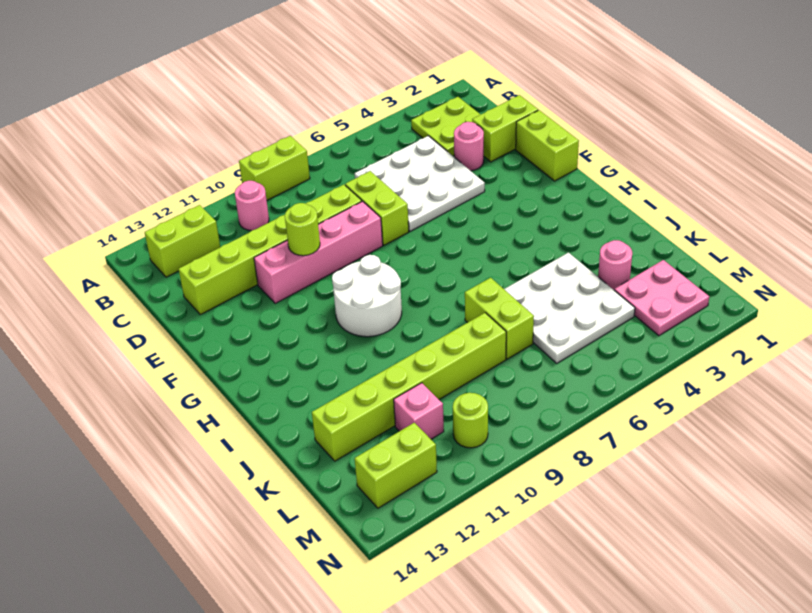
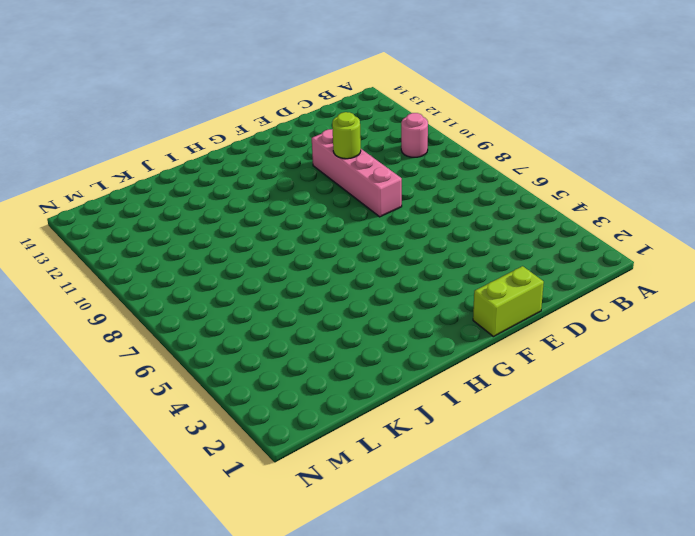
none -> lime 1x2 brick [239,136,310,200]
none -> lime 2x2 plate [411,97,481,156]
none -> lime 1x2 brick [145,205,220,277]

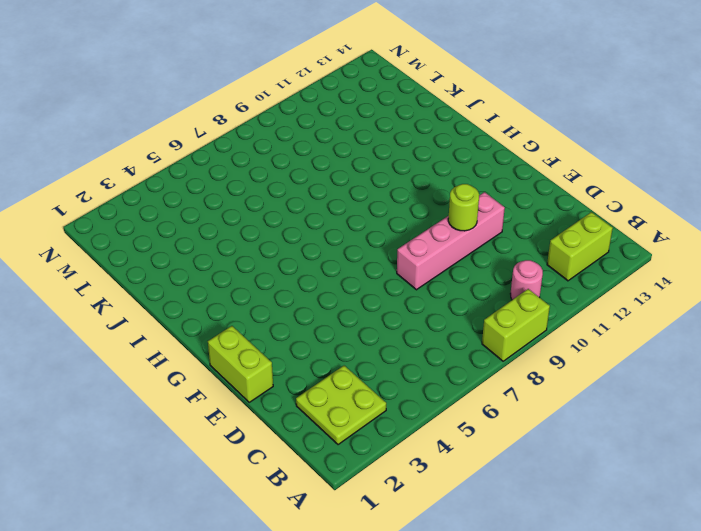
none -> white 3x3 plate [355,136,485,231]
none -> lime 1x2 brick [472,95,538,162]
none -> pink 1x1 round brick [454,122,484,171]

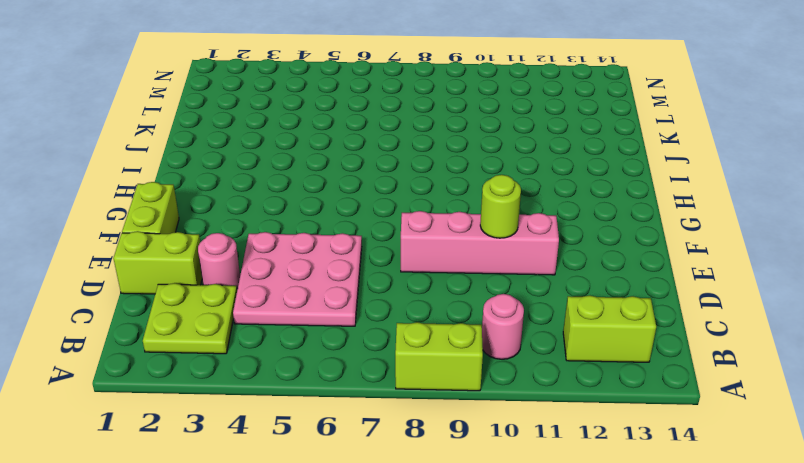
pink 3x3 plate [233,232,362,326] -> white 3x3 plate [355,136,485,231]
none -> lime 1x2 brick [345,171,409,245]
none -> lime 1x6 brick [179,185,362,315]
none -> white 2x2 round brick [332,255,402,337]

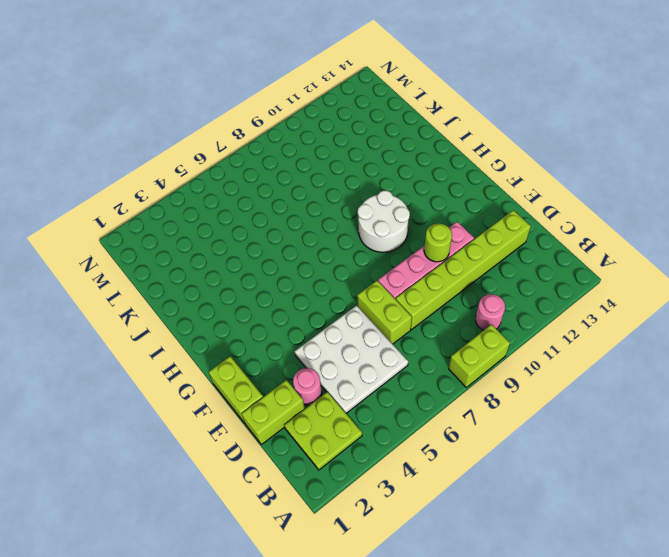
none -> lime 1x2 brick [145,205,220,277]
none -> white 3x3 plate [504,253,635,363]
none -> lime 1x2 brick [465,278,534,359]

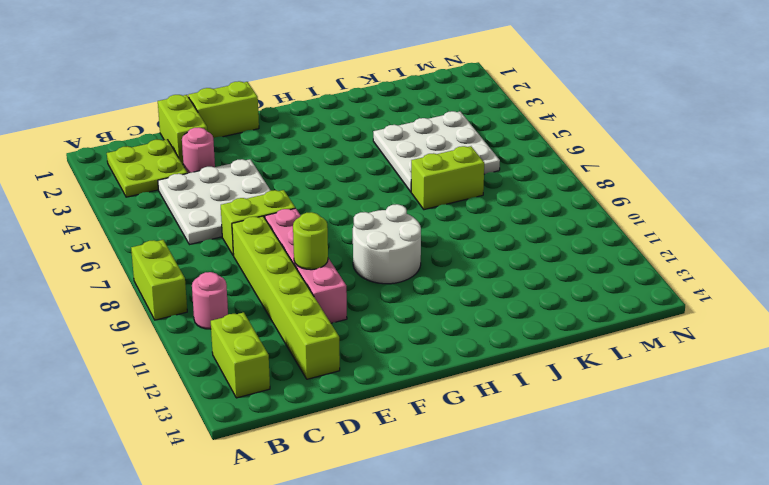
none -> pink 1x1 round brick [598,240,632,290]
none -> lime 1x6 brick [312,313,506,461]
none -> pink 2x2 plate [614,260,709,336]

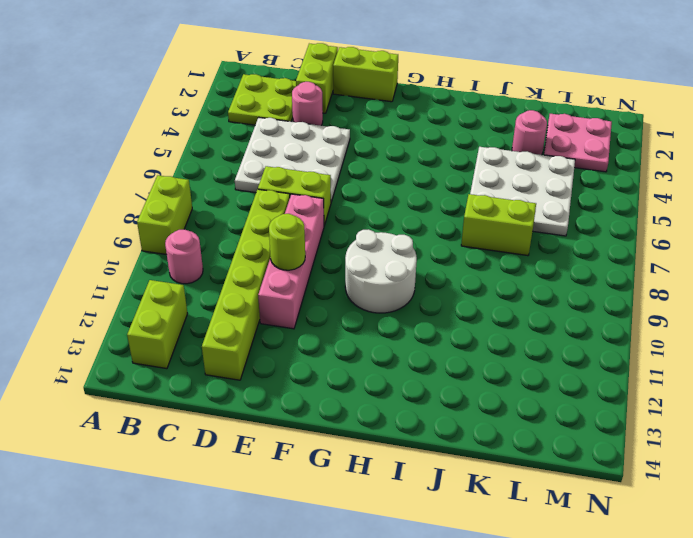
none -> lime 1x6 brick [312,313,506,461]
none -> pink 1x1 brick [394,383,444,439]
none -> lime 1x1 round brick [453,393,488,448]

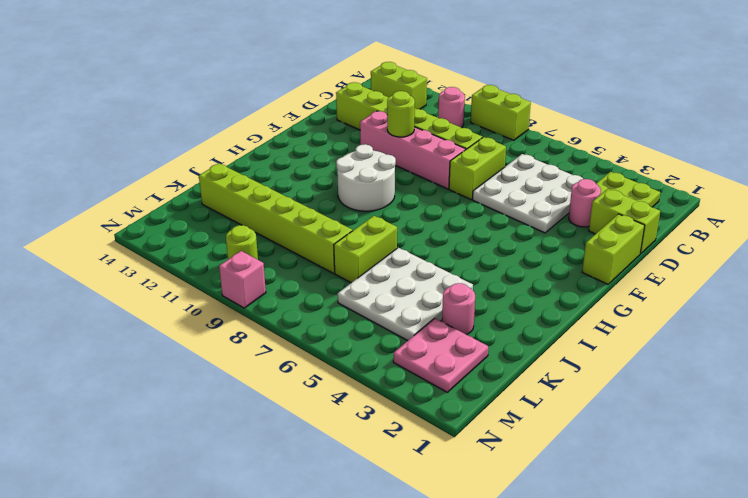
pink 1x1 brick [219,251,266,308] -> pink 1x1 brick moved to [394,383,444,439]
none -> lime 1x2 brick [355,423,437,508]

